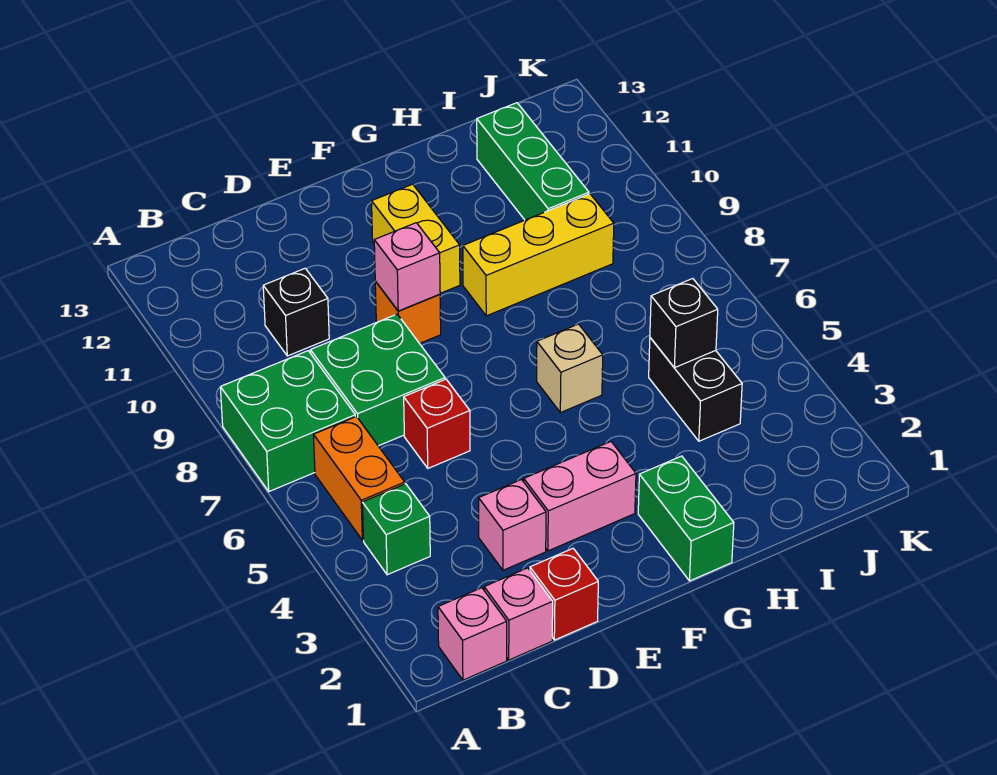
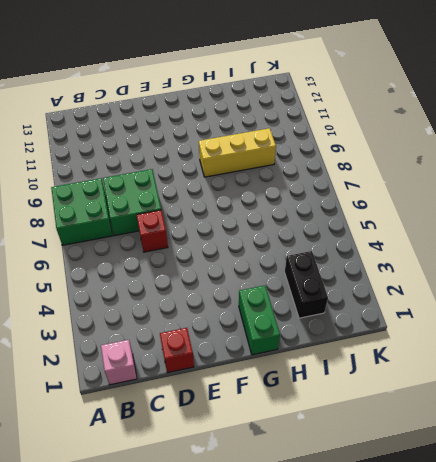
black 1x2 brick [285,251,328,318] -> black 1x2 brick moved to [649,338,742,441]
none -> green 1x1 brick [362,484,430,575]
none -> orange 1x2 brick [314,417,405,540]
none -> pink 1x1 brick [484,568,553,660]

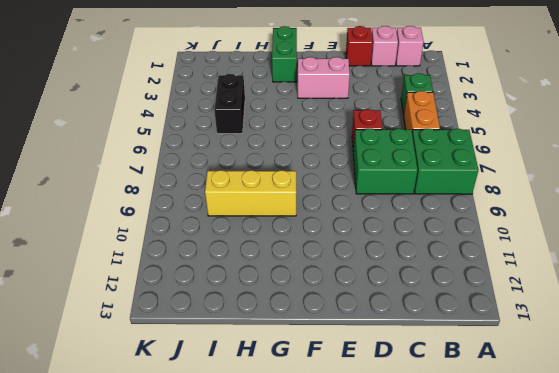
none -> black 1x1 brick [263,268,329,356]
none -> pink 1x1 brick [479,480,546,570]
none -> orange 1x1 brick [375,281,441,343]

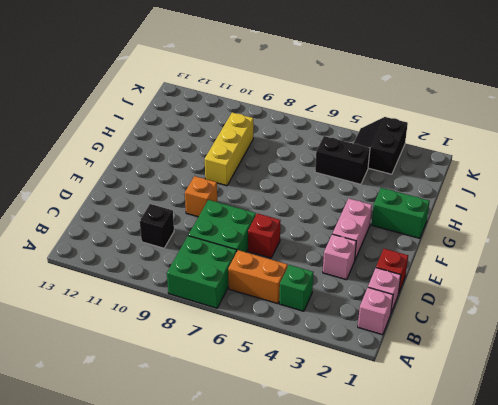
black 2x2 slope [353,117,408,174] -> none
none -> yellow 1x2 brick [372,184,460,293]
none -> tan 1x1 brick [537,324,603,413]
none -> green 1x3 brick [477,103,589,220]

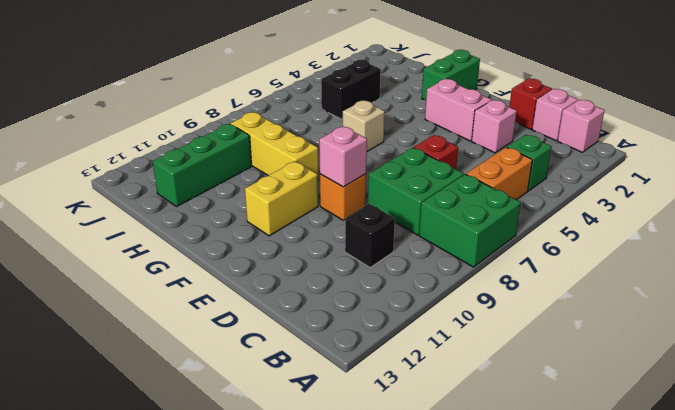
none -> black 1x1 brick [650,279,718,368]

